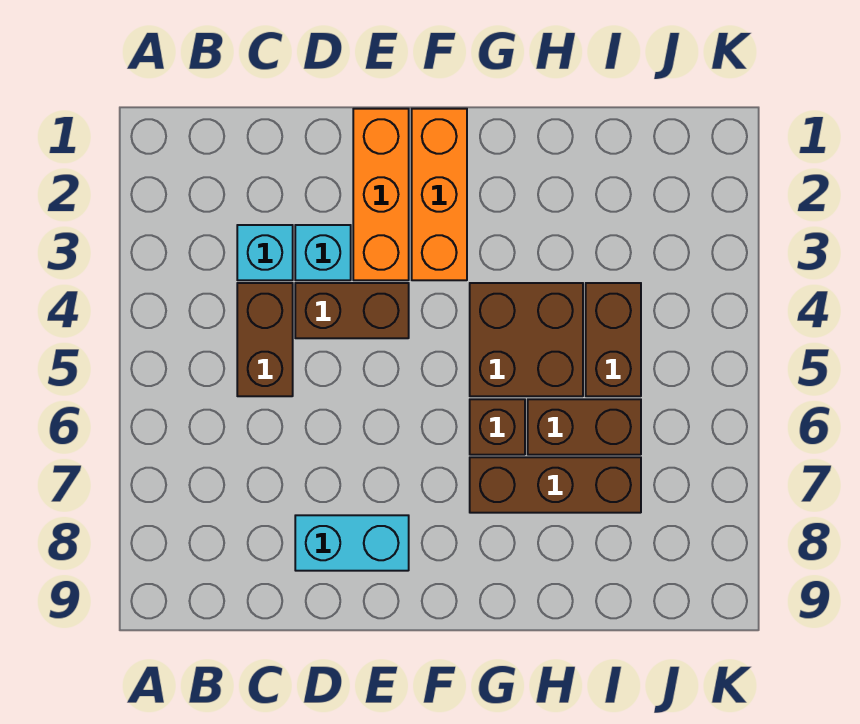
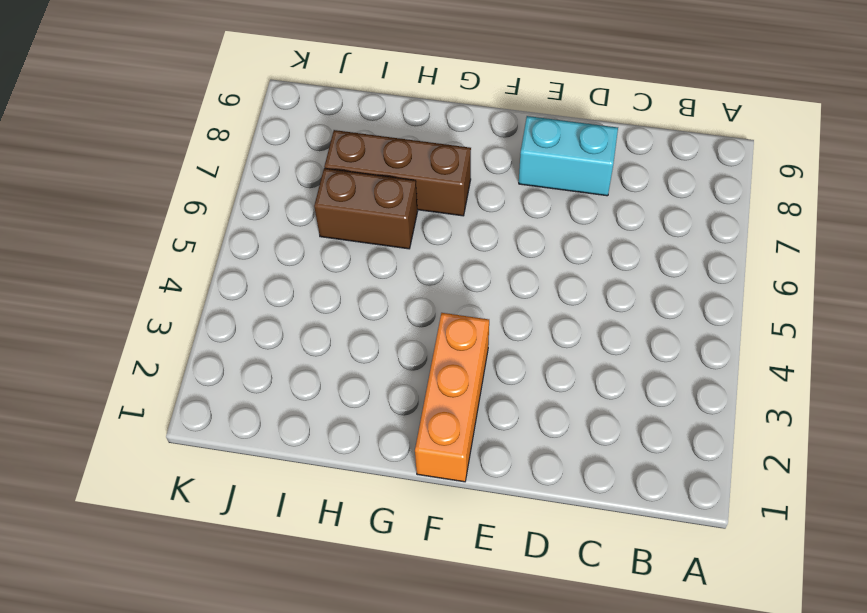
none -> cyan 1x1 brick [237,225,293,280]
none -> brown 1x2 brick [237,283,293,396]
none -> cyan 1x1 brick [295,225,351,280]

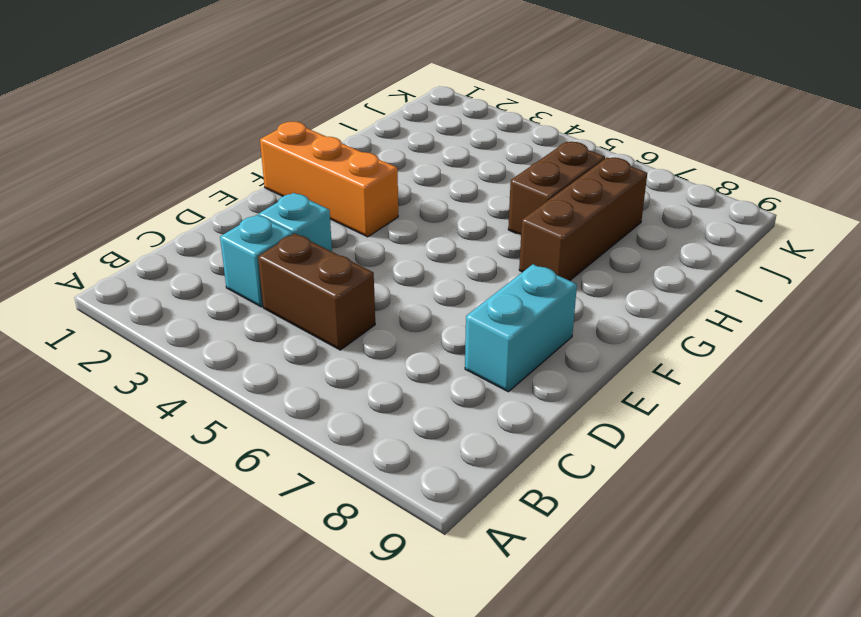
none -> brown 1x2 brick [295,283,409,338]
none -> orange 1x3 brick [353,109,409,280]
none -> brown 2x2 brick [470,283,583,396]

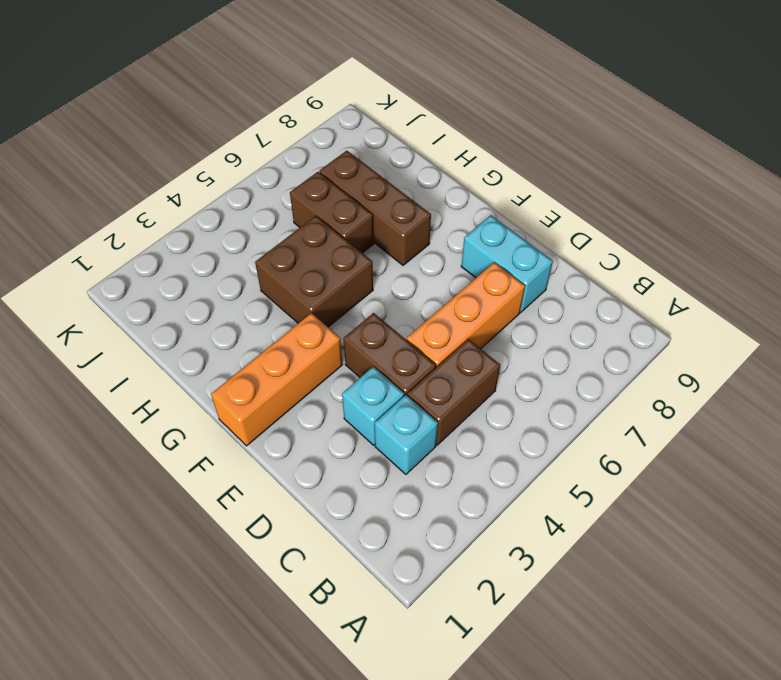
orange 1x3 brick [407,262,525,367] -> orange 1x3 brick moved to [353,109,409,280]
none -> brown 1x1 brick [470,399,525,455]
none -> brown 1x2 brick [586,283,641,396]

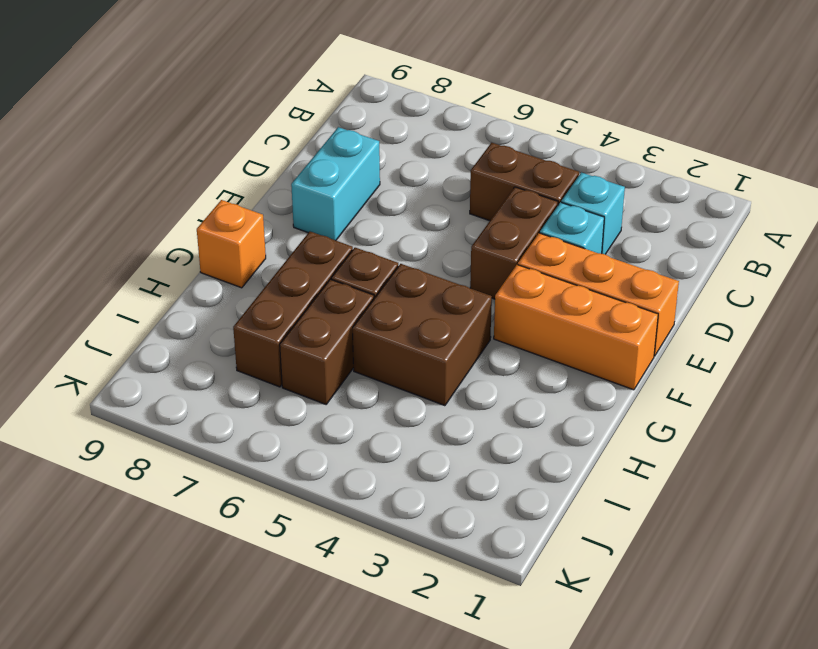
orange 1x1 brick [197,200,266,288] -> none
none -> brown 1x2 brick [586,283,641,396]

